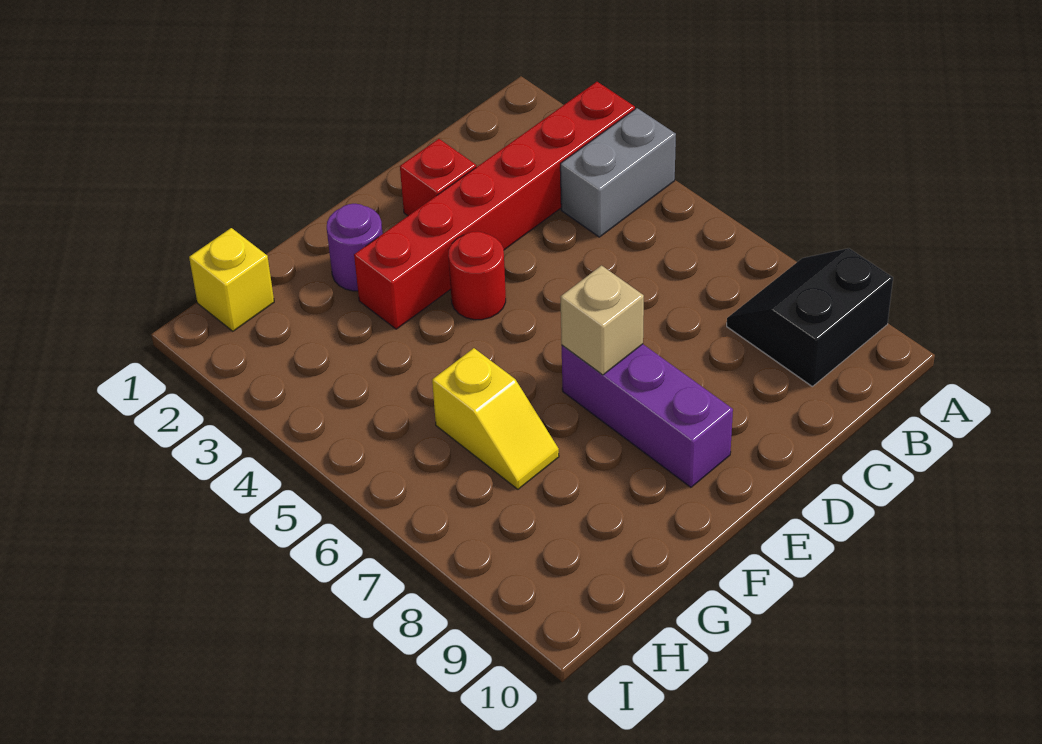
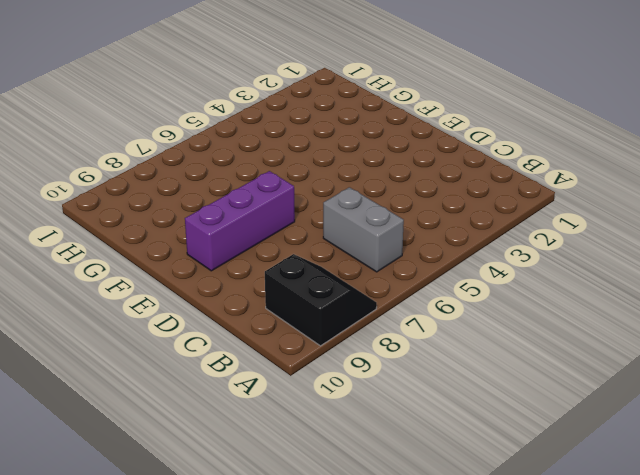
grey 1x2 brick [323,187,404,272] -> grey 1x2 brick moved to [560,108,676,237]
none -> red 1x6 brick [354,82,635,329]
none -> red 1x1 brick [400,139,476,216]

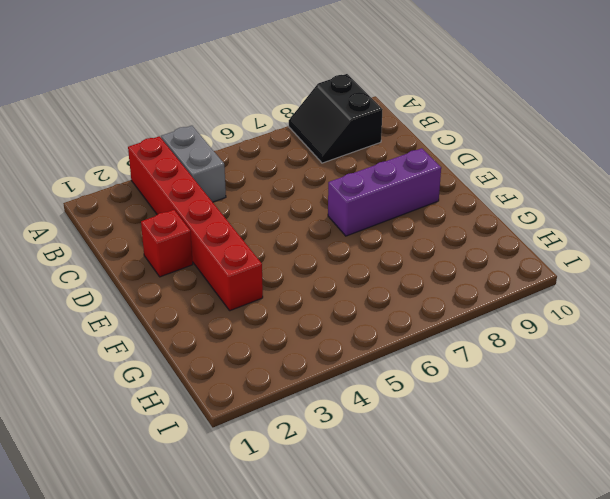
none -> red 1x1 round brick [448,231,506,320]
none -> purple 1x1 round brick [327,204,383,291]

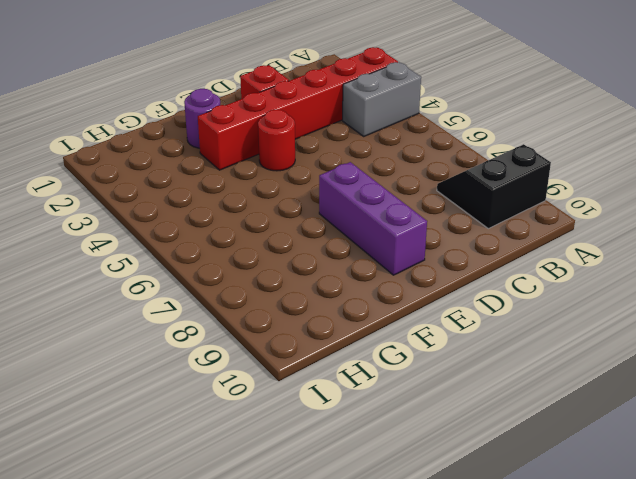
none -> yellow 1x2 slope [432,348,559,489]
none -> yellow 1x1 brick [189,228,274,331]

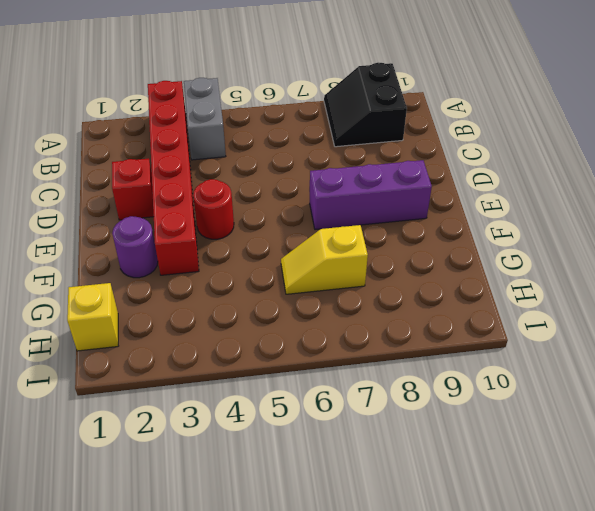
yellow 1x2 slope [281,225,368,294] -> yellow 1x2 slope turned to [432,348,559,489]
none -> tan 1x1 brick [561,266,644,375]

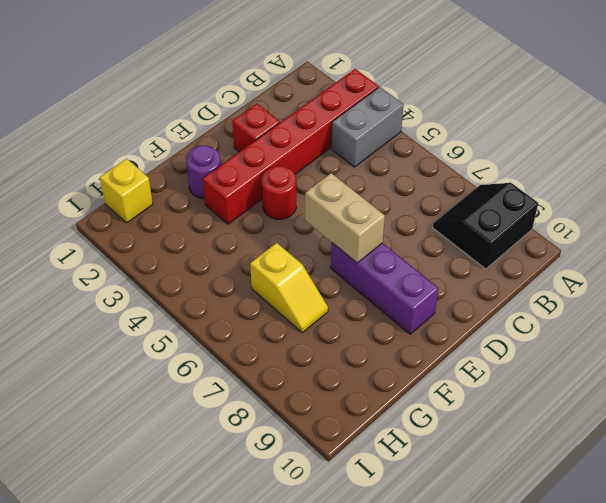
tan 1x2 brick [305,173,385,263] -> tan 1x1 brick [561,266,644,375]

